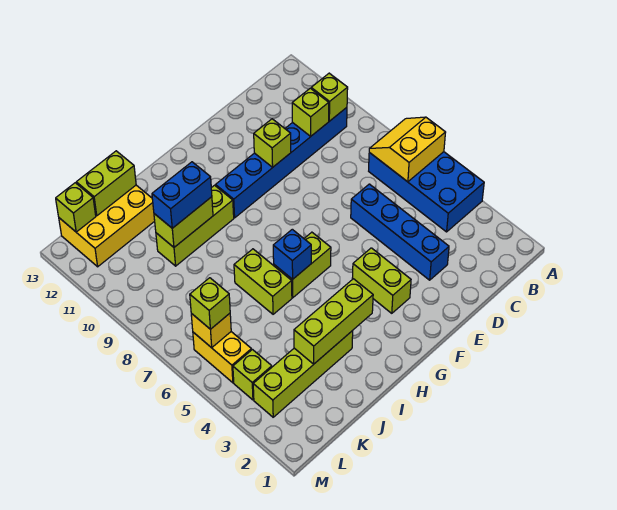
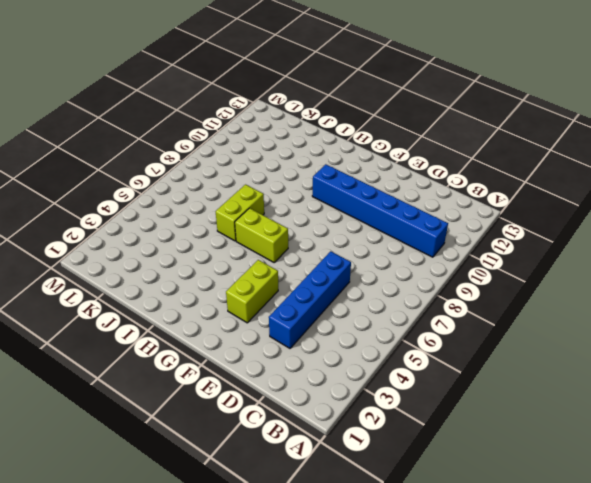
none -> blue 2x4 brick [369,152,484,232]
none -> lime 1x3 brick [156,185,234,266]
none -> lime 1x4 brick [253,331,353,417]

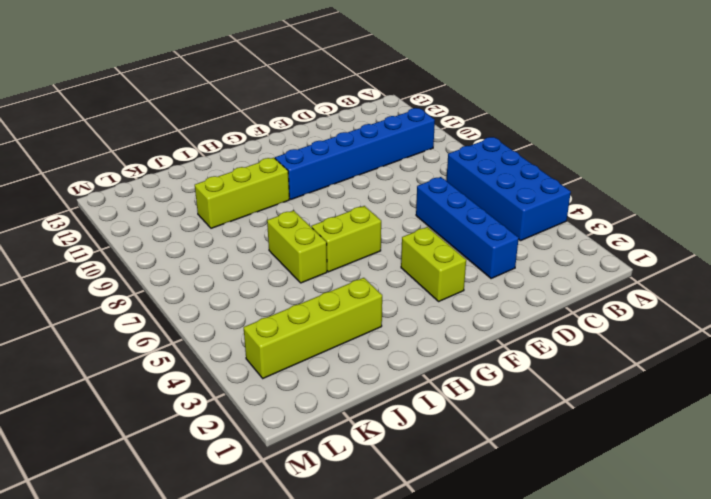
none -> yellow 2x3 brick [59,185,155,267]
none -> lime 1x1 brick [233,350,272,400]
none -> yellow 1x2 brick [193,332,251,383]

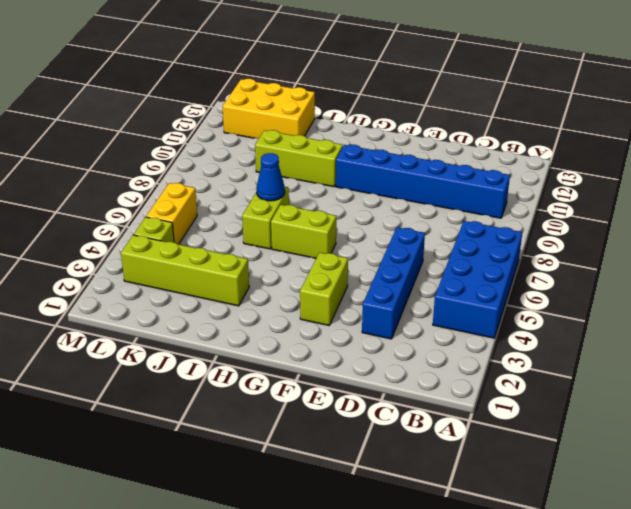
blue 1x1 cone [256,153,285,201] -> none
none -> yellow 2x2 slope [369,117,446,182]
none -> lime 1x1 brick [311,73,348,121]
none -> lime 1x1 brick [292,88,329,136]

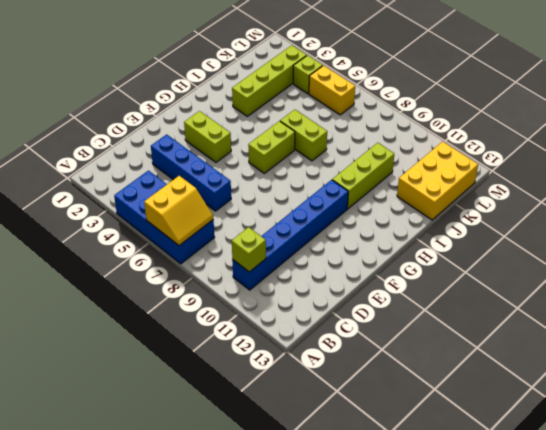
none -> lime 1x1 brick [292,88,329,136]
none -> lime 1x1 brick [254,119,291,167]
none -> lime 1x3 brick [294,279,373,364]

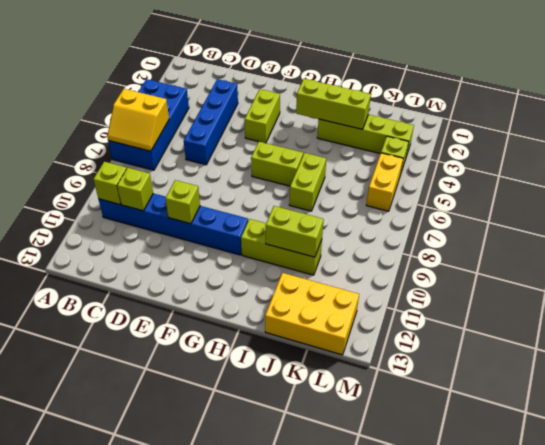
none -> blue 1x1 brick [273,229,311,279]
none -> lime 1x2 brick [76,151,136,216]
none -> yellow 1x1 brick [191,313,231,348]

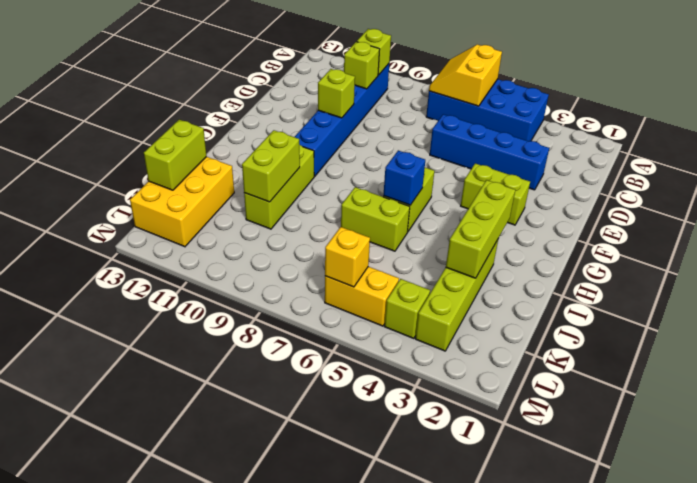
none -> lime 1x1 brick [56,183,96,232]
none -> blue 1x2 brick [152,162,212,228]
none -> lime 1x1 brick [190,278,230,329]

